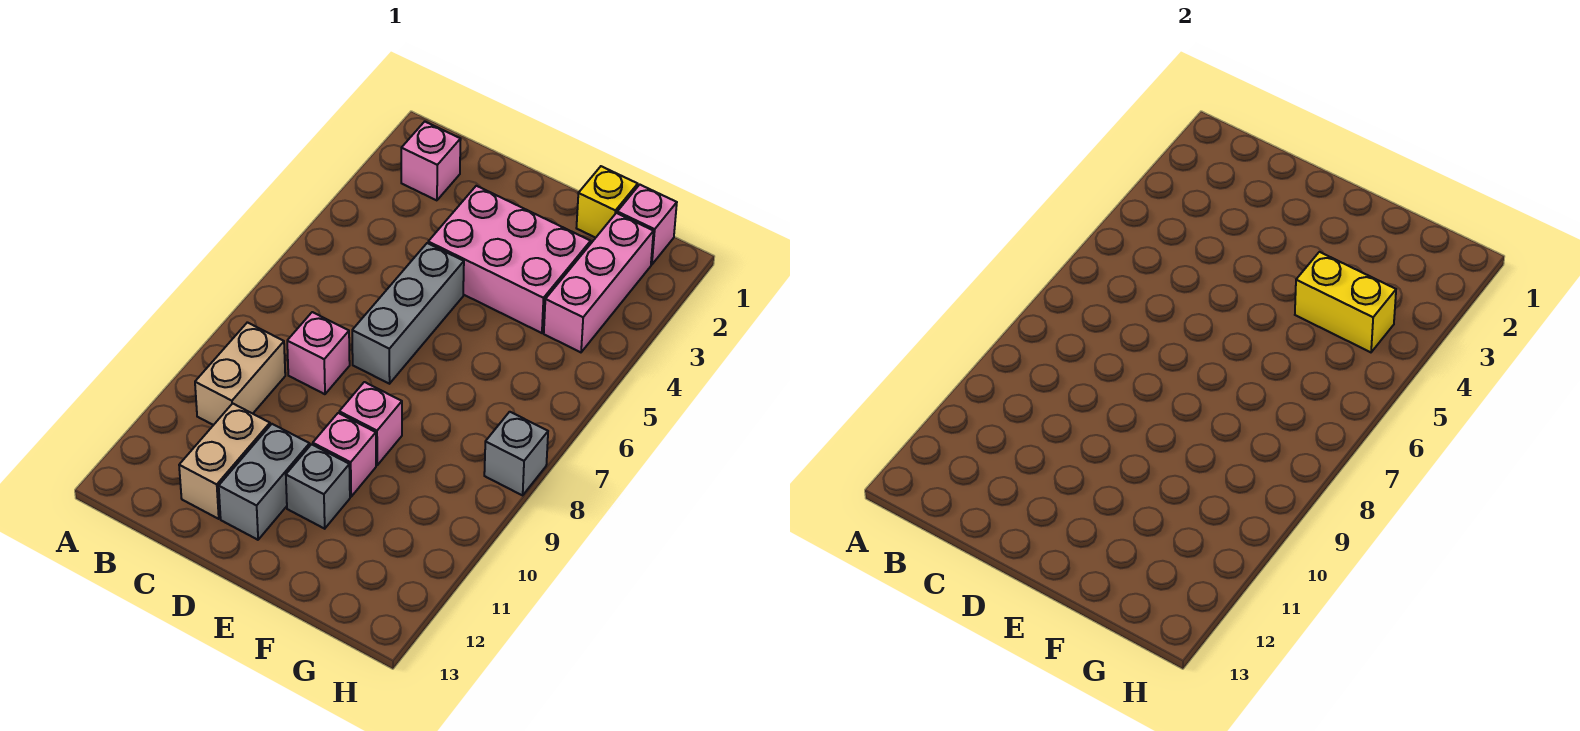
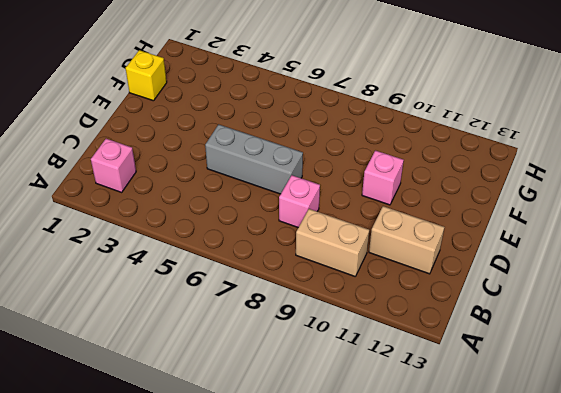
none -> pink 2x3 brick [428,186,591,333]
none -> grey 1x2 brick [219,424,310,540]
none -> pink 1x1 brick [339,382,402,465]

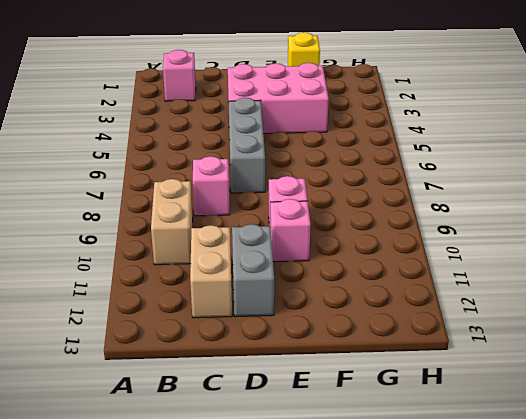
none -> grey 1x1 brick [286,444,350,529]
none -> pink 1x1 brick [617,185,677,265]
none -> pink 1x3 brick [544,213,654,352]

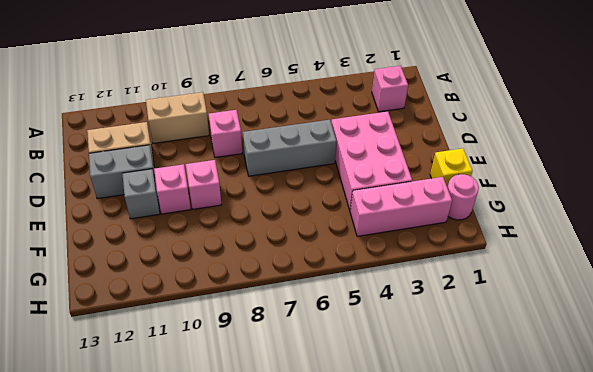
pink 1x1 round brick [447,174,479,220] -> pink 1x1 brick [617,185,677,265]
none -> grey 1x1 brick [484,412,548,495]
none -> yellow 1x2 brick [1295,252,1396,352]

